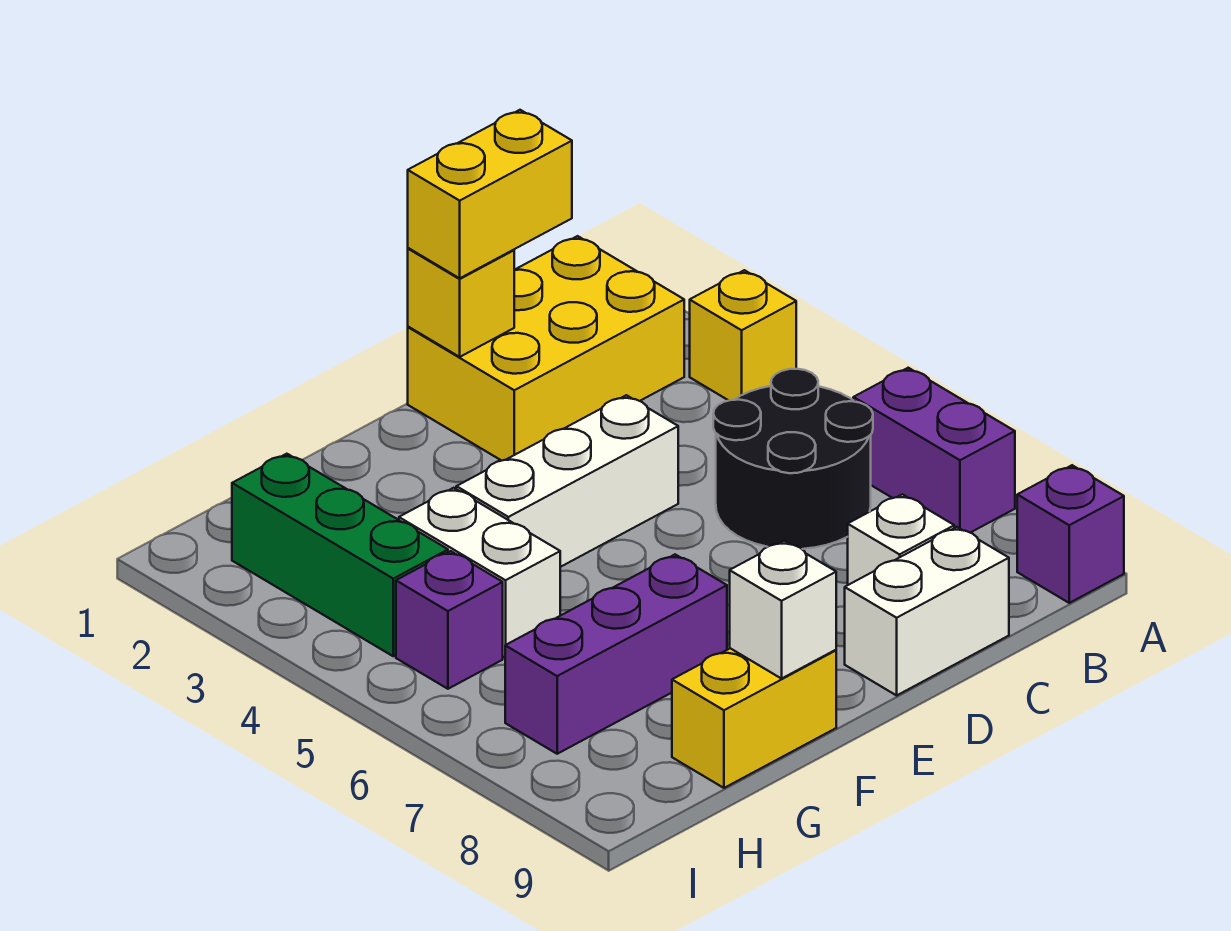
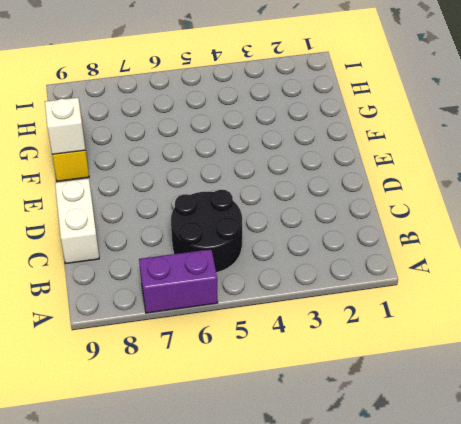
none -> yellow 1x1 brick [690,270,796,401]
none -> purple 1x1 brick [1017,465,1124,603]
none -> yellow 2x3 brick [408,236,684,461]

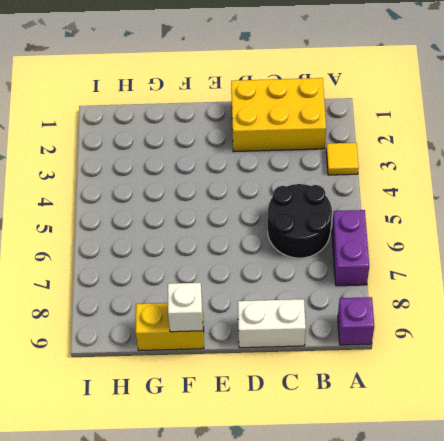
yellow 1x1 tile [326,143,359,175] -> yellow 1x1 brick [690,270,796,401]
none -> white 1x1 brick [848,494,954,585]
none -> white 1x3 brick [456,395,678,567]
none -> purple 1x3 brick [505,555,727,754]

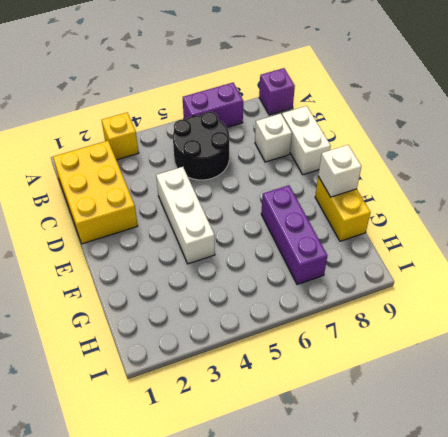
none -> white 1x2 brick [399,488,560,658]
none -> green 1x3 brick [232,454,448,656]
none -> purple 1x1 brick [396,551,503,689]

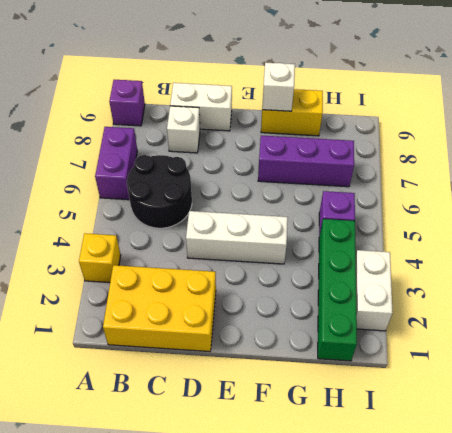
green 1x4 brick [318,219,357,361] -> green 1x3 brick [232,454,448,656]
white 1x2 brick [356,250,393,331] -> white 1x2 brick moved to [399,488,560,658]
none -> yellow 1x1 brick [408,248,514,357]
none -> yellow 1x2 brick [408,110,572,278]

